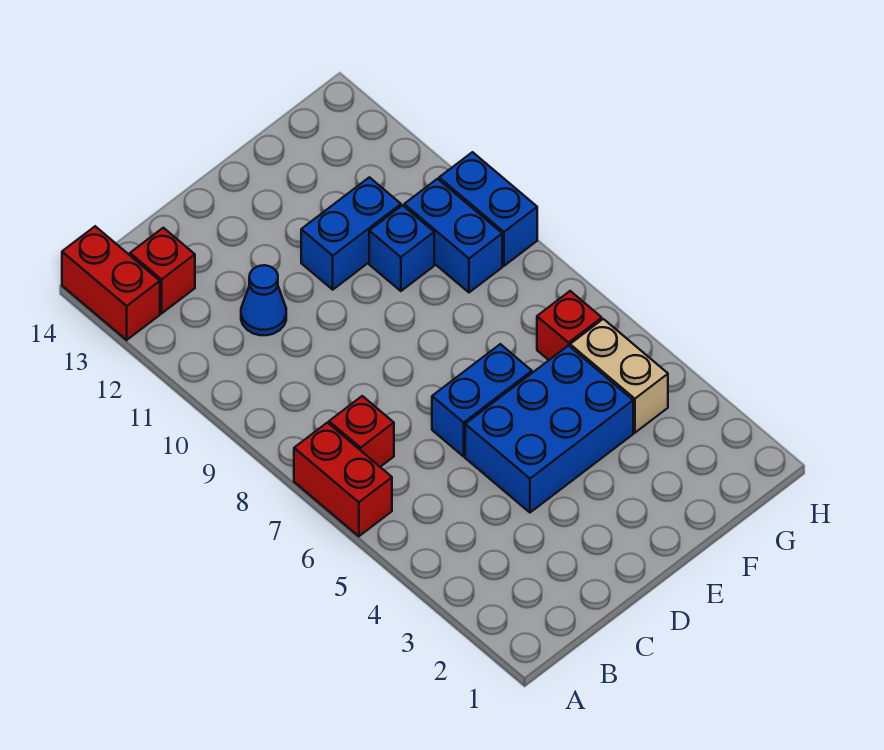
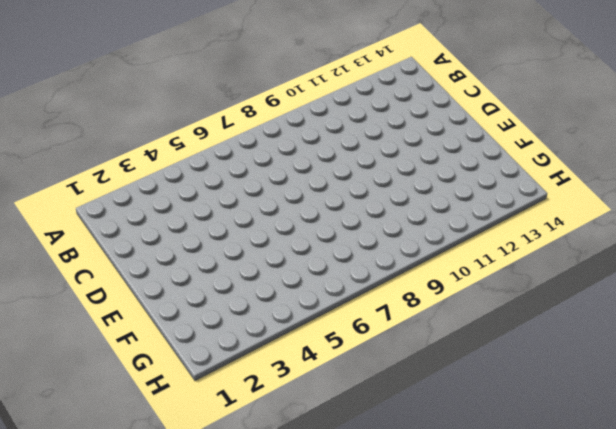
none -> red 1x2 brick [294,423,392,536]
none -> red 1x2 brick [62,226,160,340]
none -> red 1x1 brick [329,396,394,467]

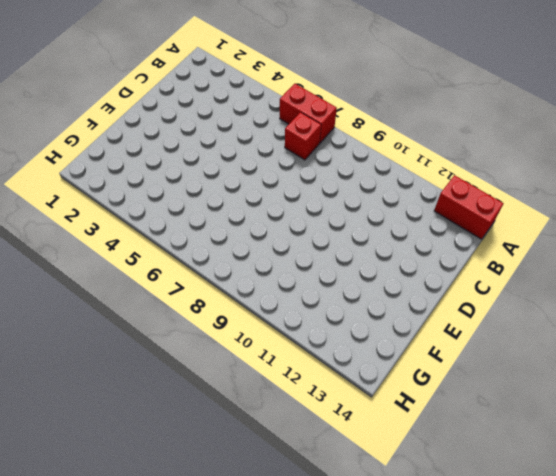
none -> red 1x1 brick [130,228,195,313]
none -> blue 1x1 cone [241,265,286,335]
none -> blue 2x3 brick [465,345,633,513]

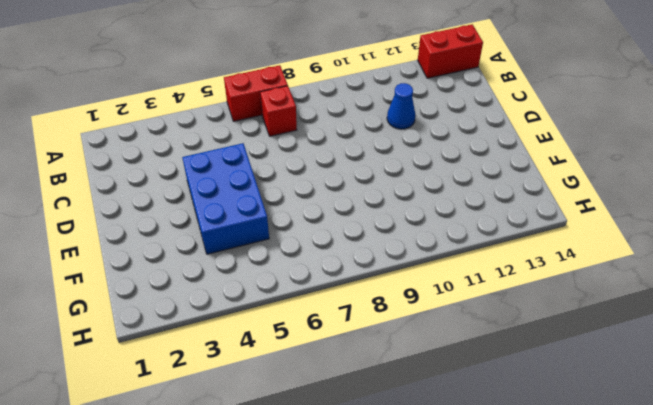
none -> red 1x1 brick [130,228,195,313]
none -> blue 1x2 brick [432,344,532,456]
none -> blue 1x2 brick [301,177,401,290]

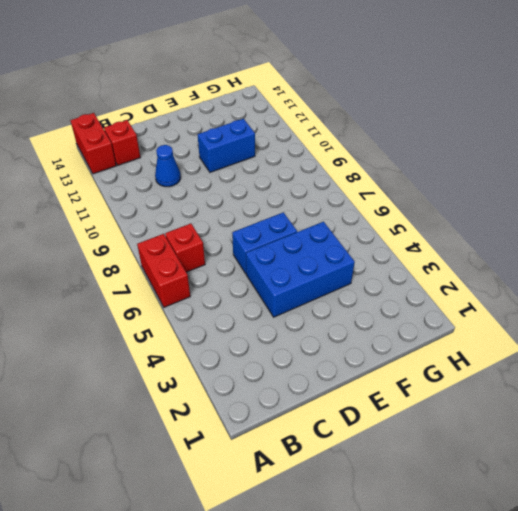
none -> blue 1x1 brick [369,205,434,291]
none -> tan 1x2 brick [570,319,668,433]
none -> red 1x1 brick [537,291,602,360]

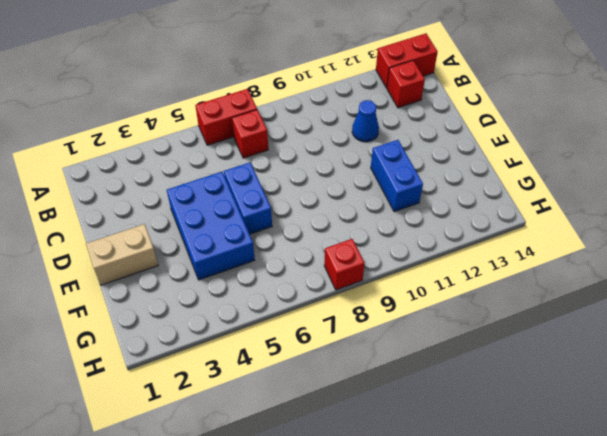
tan 1x2 brick [86,224,158,285] -> tan 1x2 brick moved to [570,319,668,433]
red 1x1 brick [324,239,365,290] -> red 1x1 brick moved to [537,291,602,360]
none -> blue 1x1 brick [369,205,434,291]
none -> blue 1x2 brick [404,179,502,292]
none -> blue 1x2 brick [439,152,537,266]

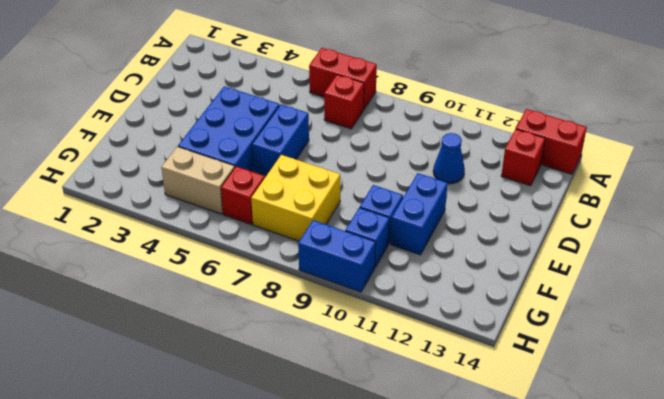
yellow 2x2 brick [251,155,340,241] -> none
blue 1x1 brick [345,208,390,267] -> blue 1x2 brick [404,179,502,292]

